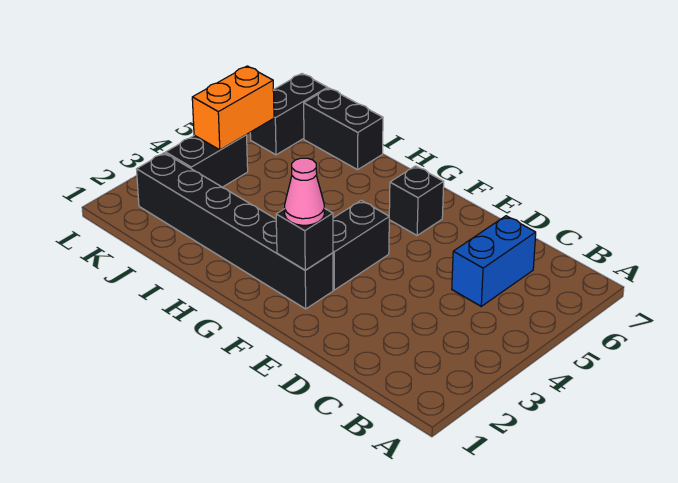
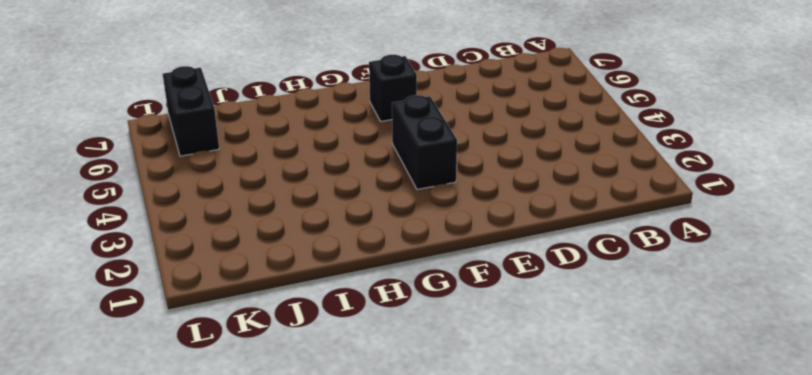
none -> blue 1x2 brick [452,216,536,306]
none -> black 1x6 brick [137,153,333,309]

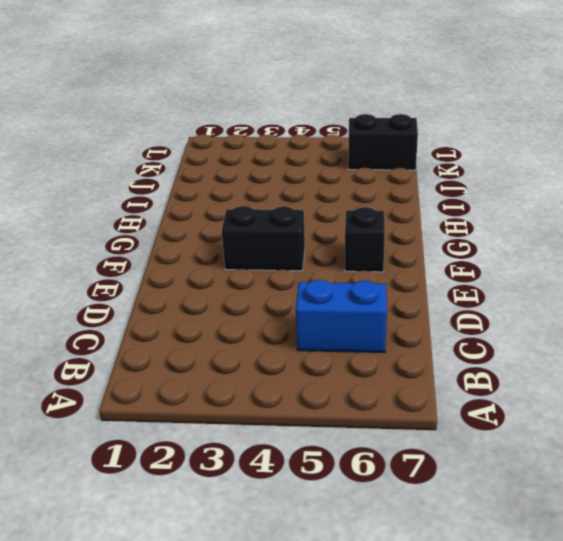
none -> black 1x6 brick [137,153,333,309]
none -> black 1x2 brick [304,88,383,170]

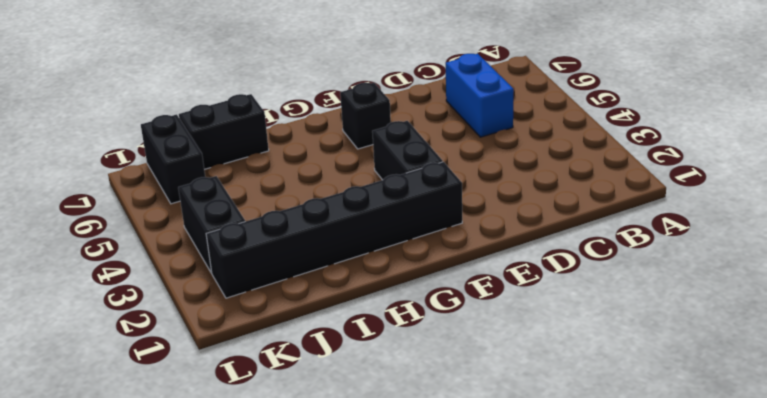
none -> black 1x1 brick [276,208,333,270]
none -> orange 1x2 brick [192,66,274,150]

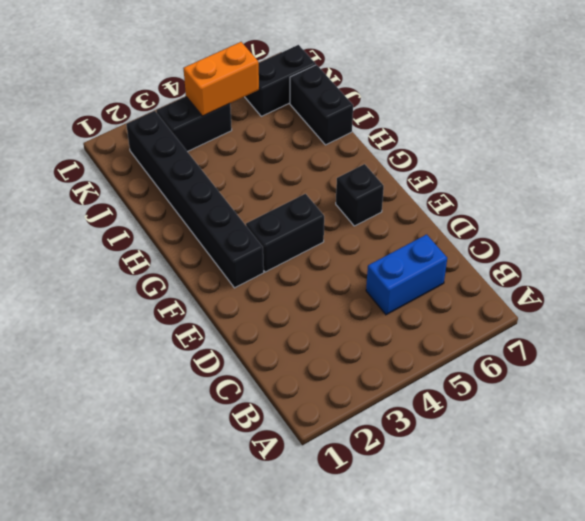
none -> black 1x1 brick [276,208,333,270]
none -> pink 1x1 cone [285,158,324,225]

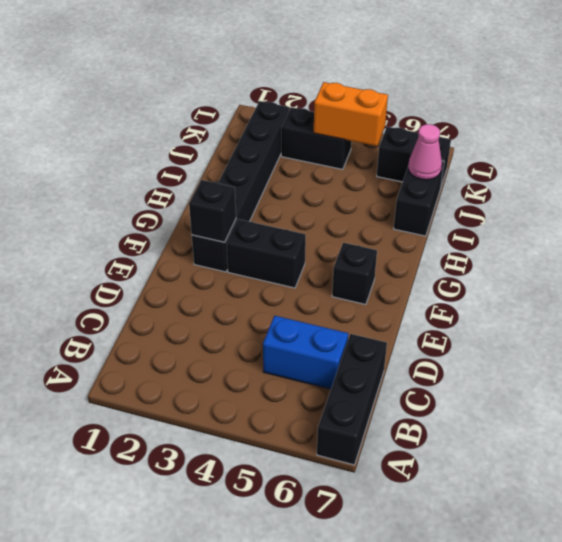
black 1x3 brick [317,334,387,465] -> none
pink 1x1 cone [408,124,442,180] -> pink 1x1 cone moved to [285,158,324,225]

